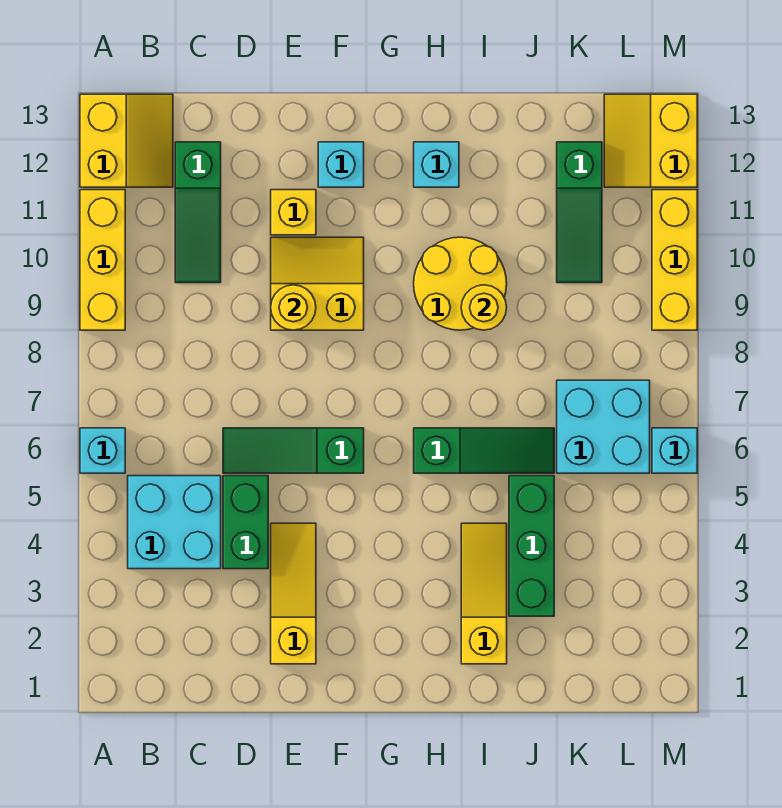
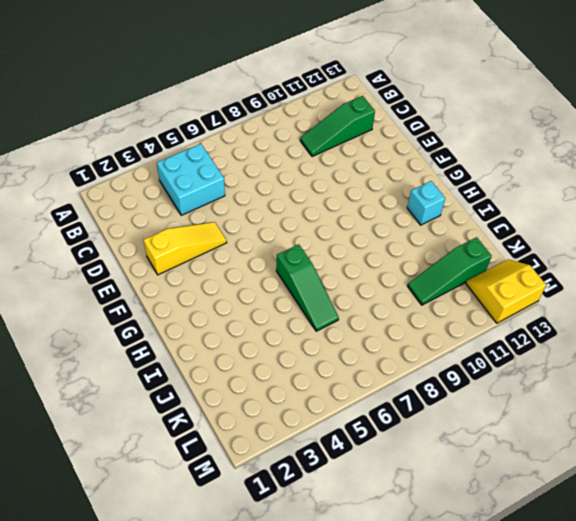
none -> cyan 1x1 brick [80,428,125,473]
none -> yellow 1x3 brick [80,190,125,330]
none -> yellow 2x2 slope [80,94,173,187]

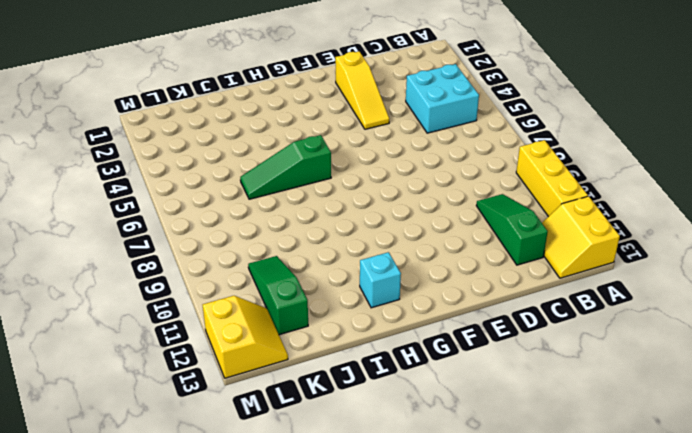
none -> cyan 1x1 brick [80,428,125,473]
none -> green 1x2 brick [223,476,268,569]
none -> green 1x3 slope [223,428,364,473]

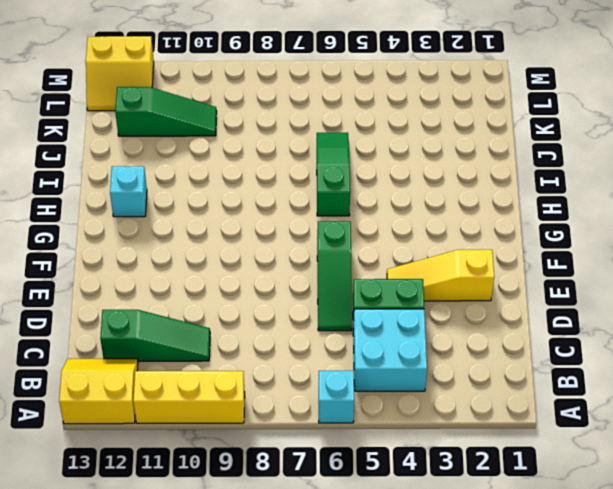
none -> yellow 2x2 slope [271,237,364,330]
none -> yellow 1x1 brick [271,190,316,235]
none -> cyan 1x1 brick [318,142,364,187]

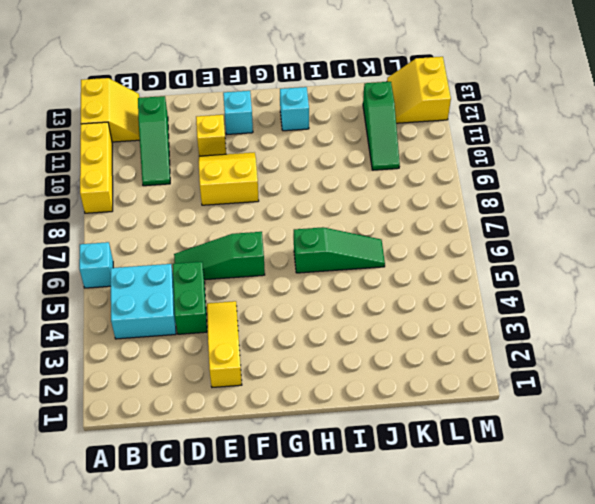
none -> yellow 2x2 round brick [414,237,507,330]
none -> yellow 1x3 slope [461,523,507,664]
none -> green 1x3 brick [509,476,554,616]

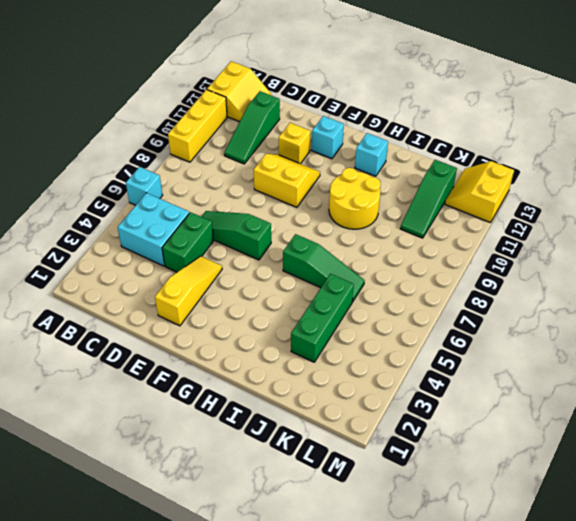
none -> yellow 1x3 slope [461,523,507,664]
none -> cyan 2x2 brick [557,380,650,473]
none -> cyan 1x1 brick [652,428,697,473]

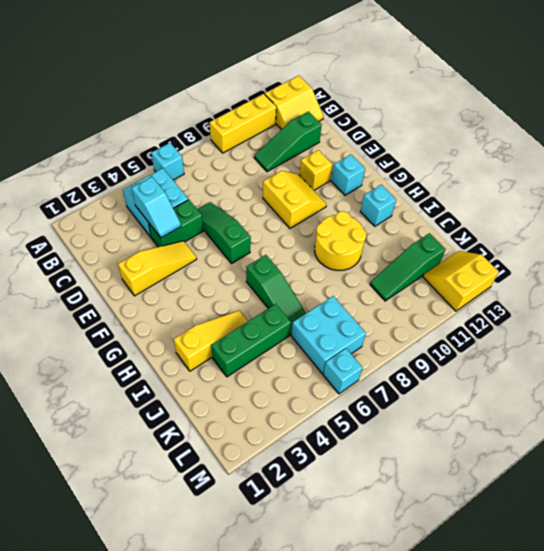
cyan 1x2 slope [132,177,181,238] -> none
none -> yellow 1x3 brick [652,190,697,330]
none -> yellow 1x1 round brick [271,285,316,330]
none -> yellow 1x1 round brick [461,285,507,330]

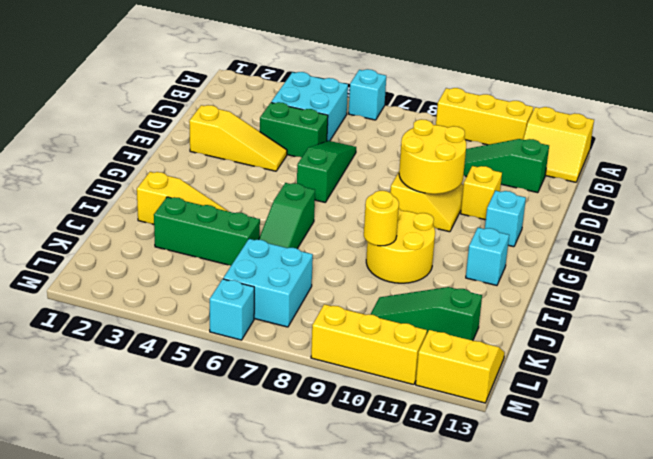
yellow 2x2 round brick [399,119,466,194] -> yellow 1x1 round brick [271,285,316,330]

